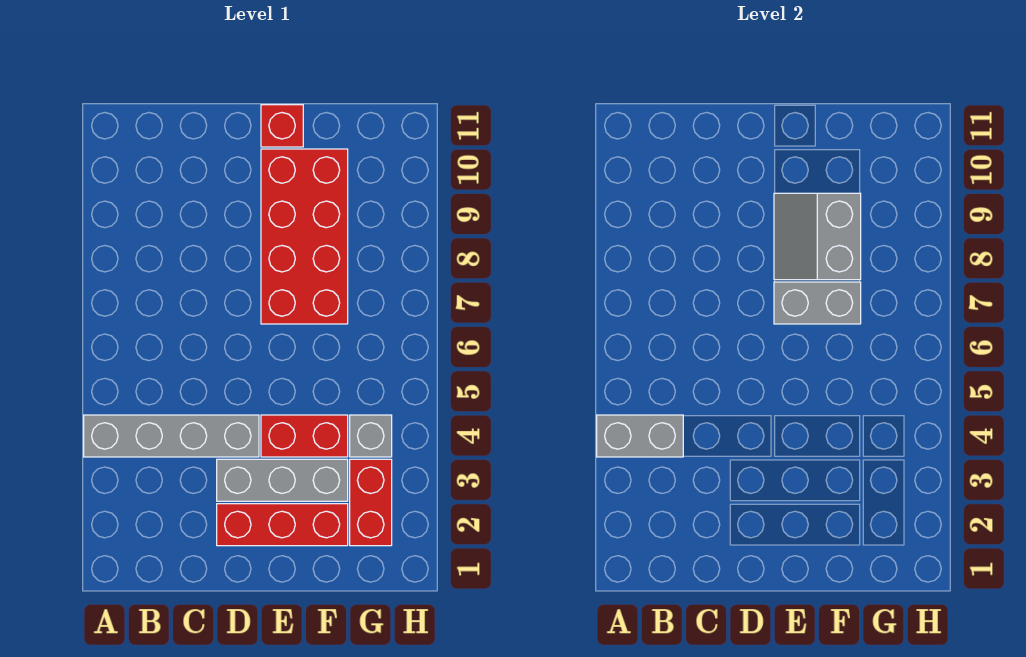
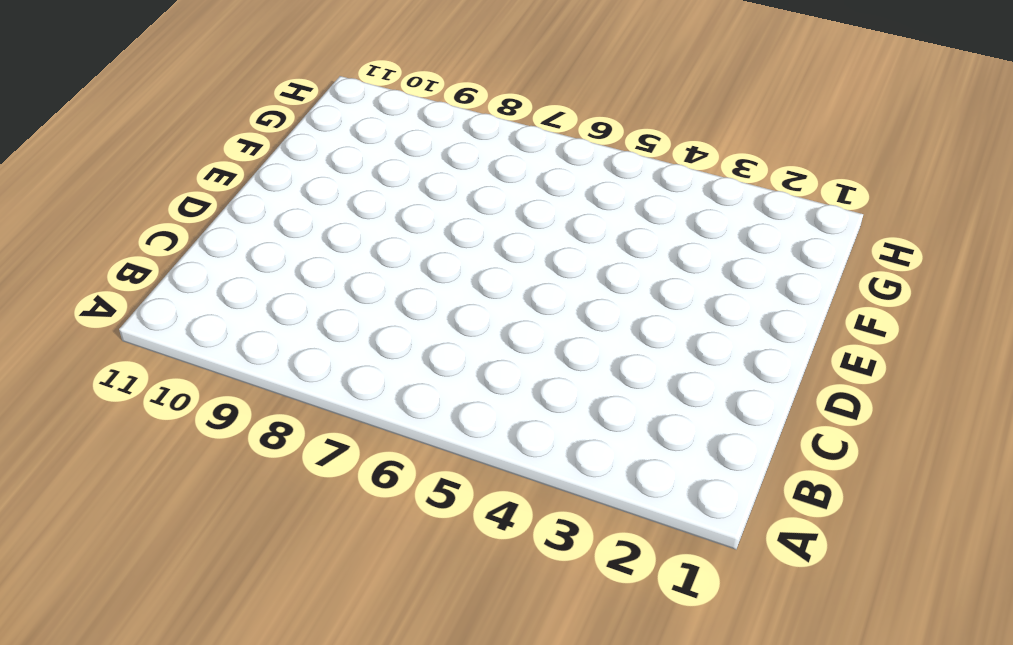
none -> grey 1x4 brick [84,415,259,457]
none -> red 1x3 brick [217,504,348,546]

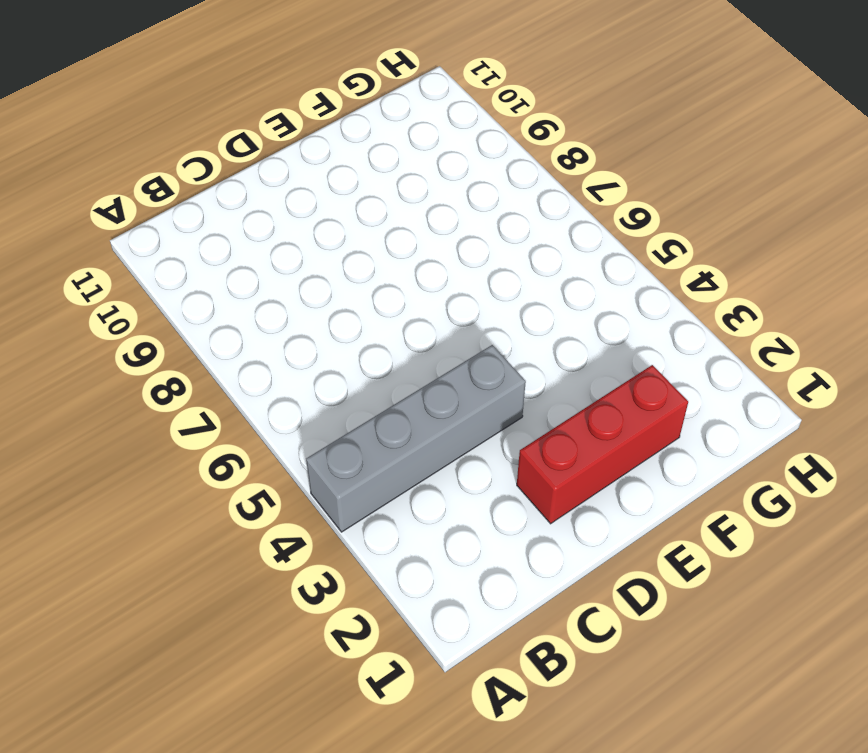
none -> grey 1x3 brick [217,459,348,501]
none -> red 1x2 brick [261,415,348,457]

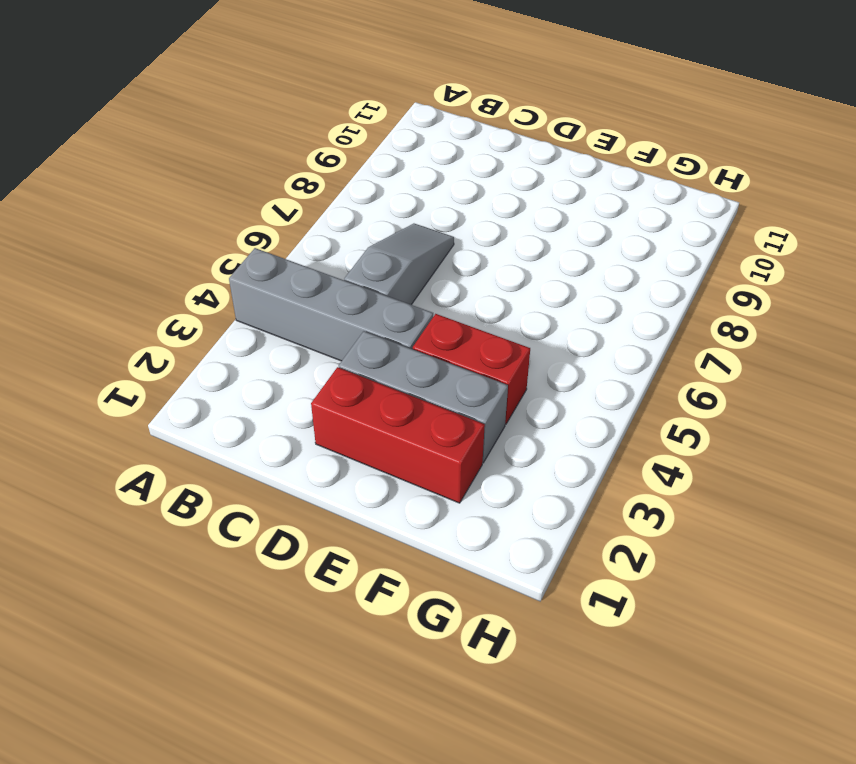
grey 1x3 slope [344,224,454,305] -> none
none -> red 2x4 brick [261,149,348,324]
none -> red 1x1 brick [261,105,303,147]

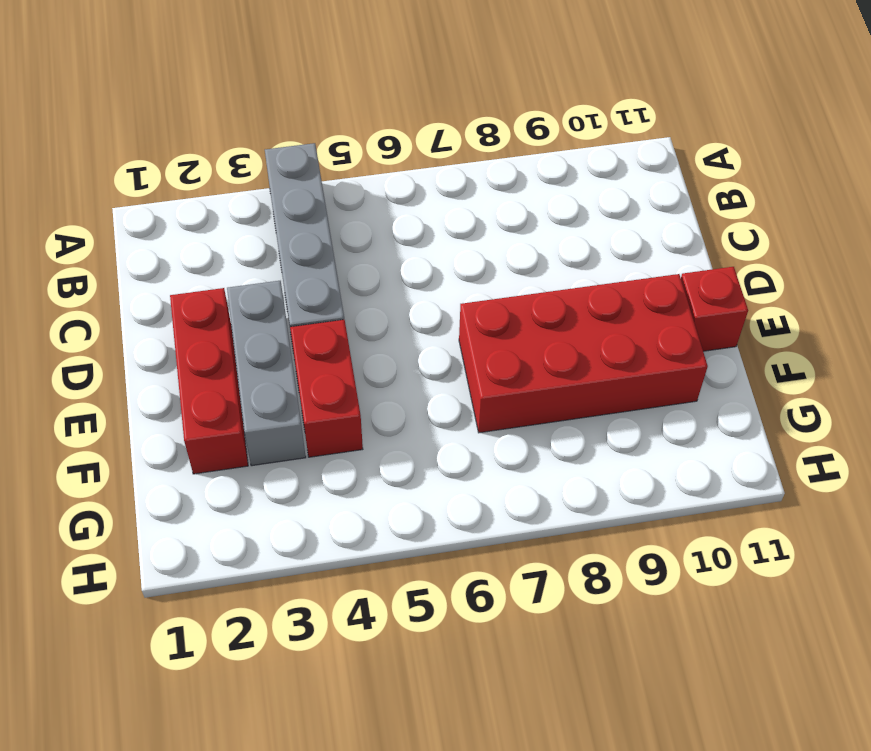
none -> red 1x2 brick [350,459,392,546]
none -> grey 1x1 brick [350,415,392,457]

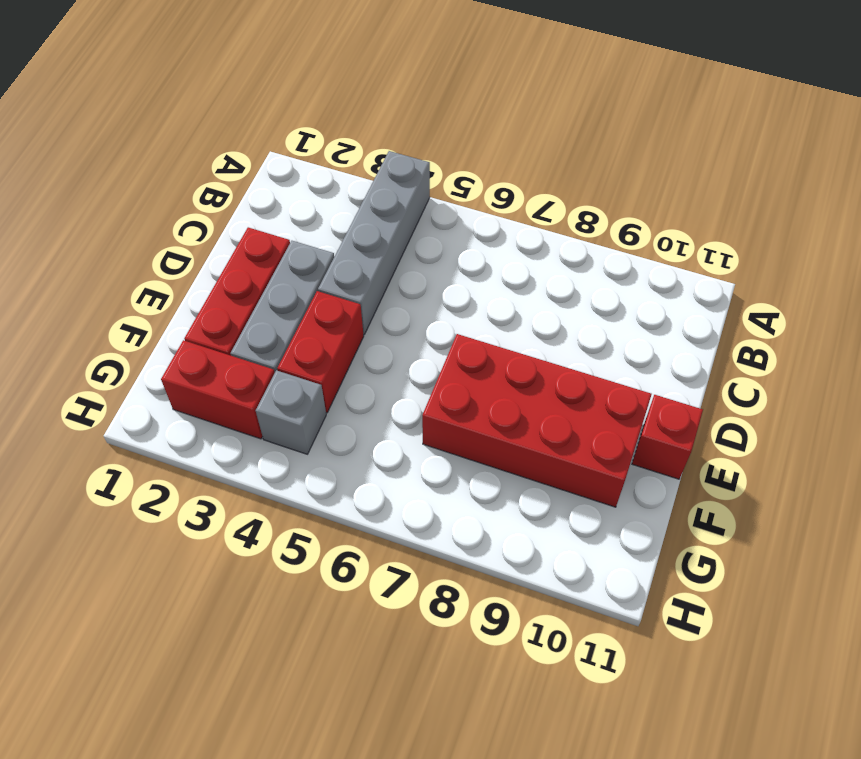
none -> grey 1x2 brick [597,415,683,457]
none -> grey 1x2 brick [774,282,861,324]

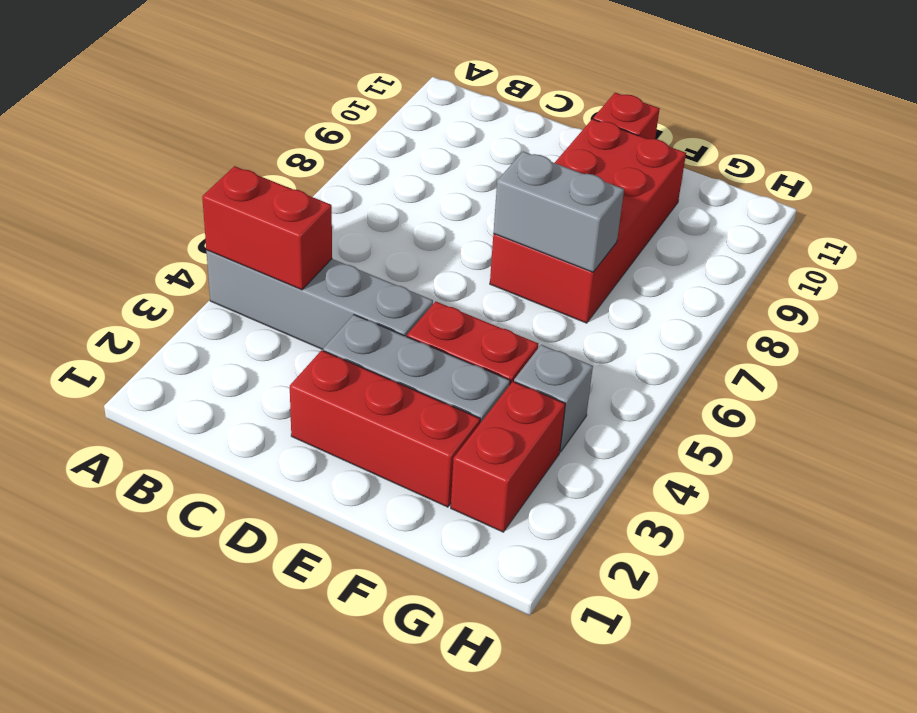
red 1x2 brick [202,166,332,290] -> grey 1x2 brick [597,415,683,457]
none -> grey 2x2 slope [774,193,861,280]

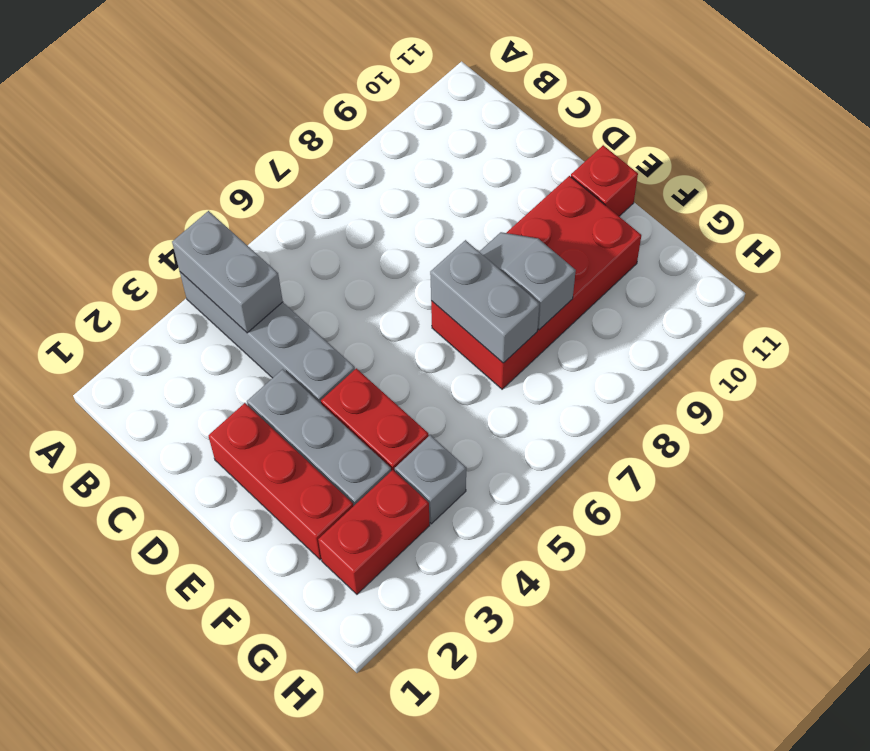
grey 1x2 slope [479,232,576,330] -> grey 2x2 slope [774,193,861,280]

